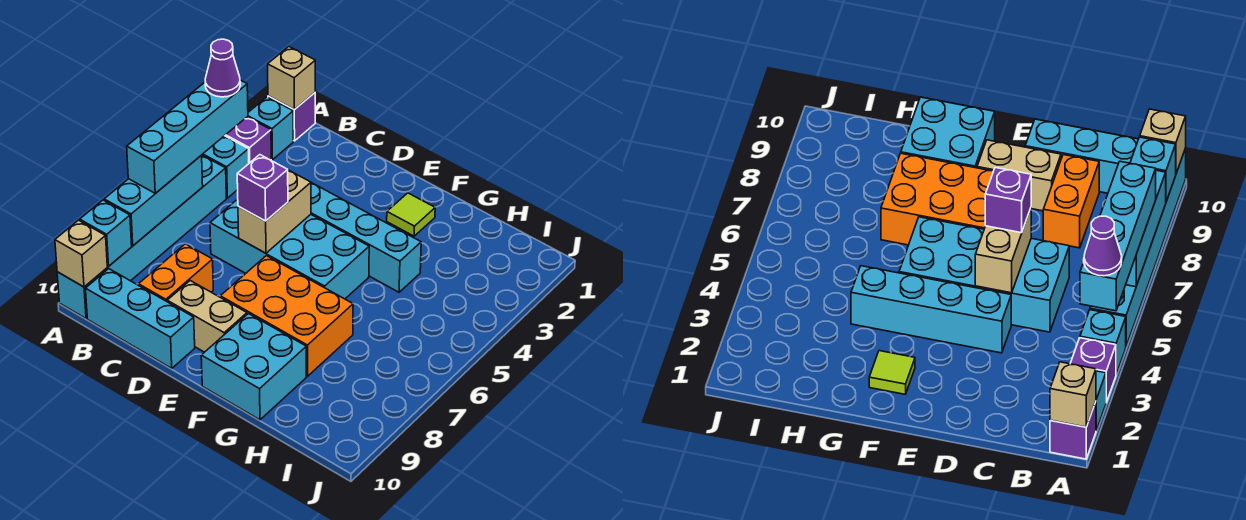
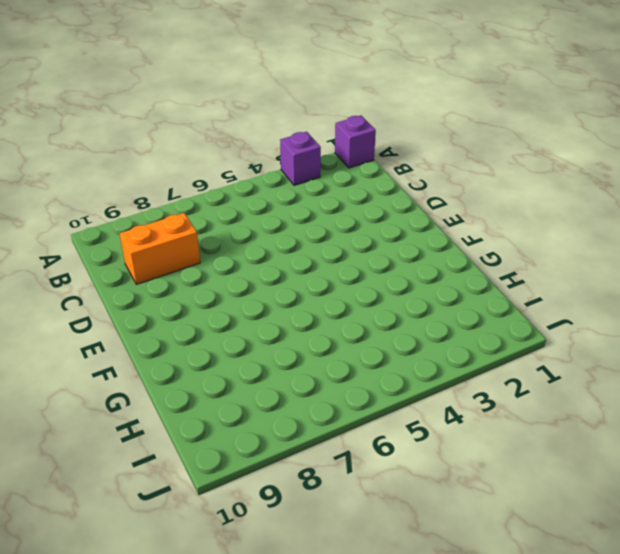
none -> cyan 1x1 brick [248,97,293,160]
none -> cyan 1x1 brick [202,136,249,198]
none -> cyan 1x6 brick [57,155,226,318]

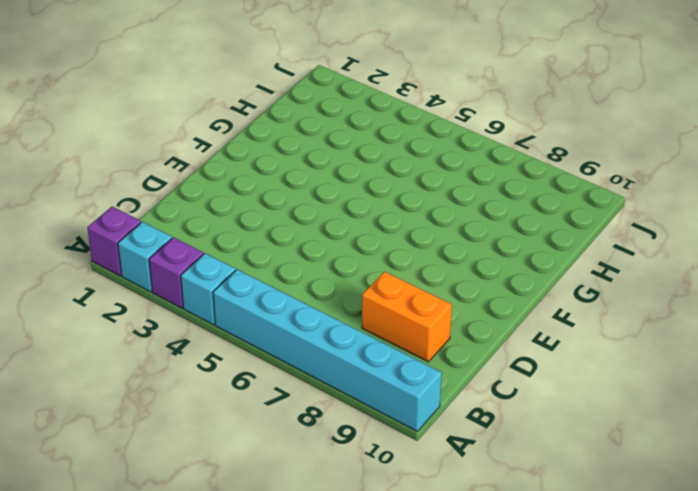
none -> cyan 1x3 brick [86,269,195,368]
none -> cyan 2x4 brick [210,199,369,299]
none -> cyan 1x4 brick [311,183,421,292]

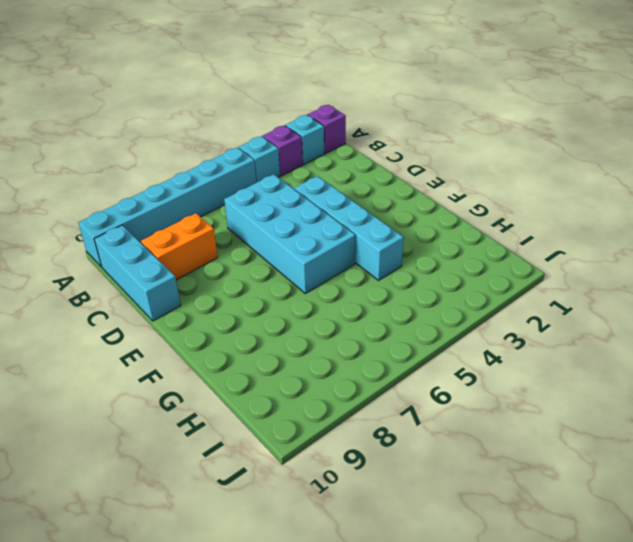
none -> tan 1x2 brick [167,281,247,352]
none -> orange 2x3 brick [220,256,353,376]
none -> lime 1x1 tile [387,193,435,236]

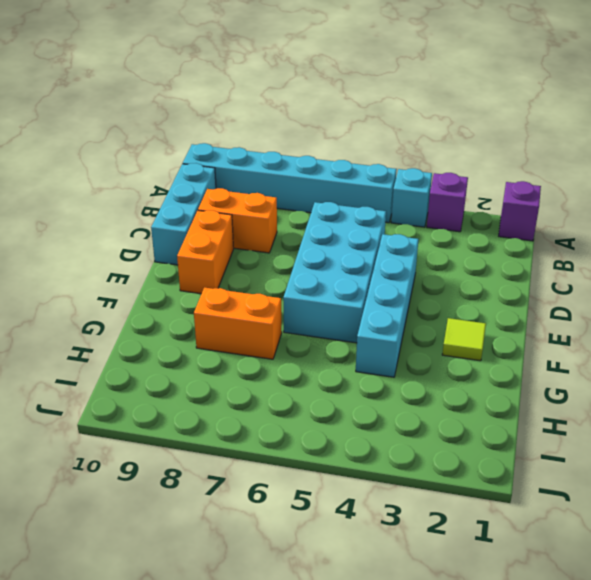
orange 1x2 brick [177,210,233,294] -> tan 1x2 brick [167,281,247,352]
orange 1x2 brick [194,287,282,359] -> orange 2x3 brick [220,256,353,376]
none -> cyan 1x1 brick [248,97,293,160]
none -> cyan 2x2 brick [201,314,306,420]
none -> tan 1x1 brick [268,47,315,110]

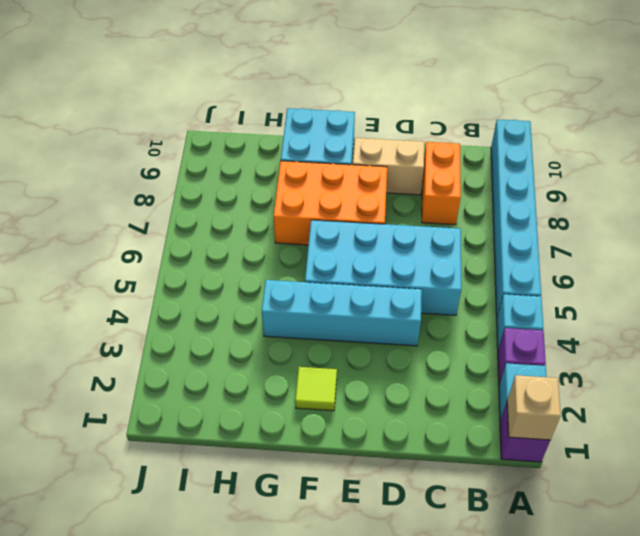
none -> cyan 1x3 brick [86,269,195,368]
none -> cyan 1x3 brick [104,155,203,246]
none -> cyan 1x1 brick [80,200,132,266]

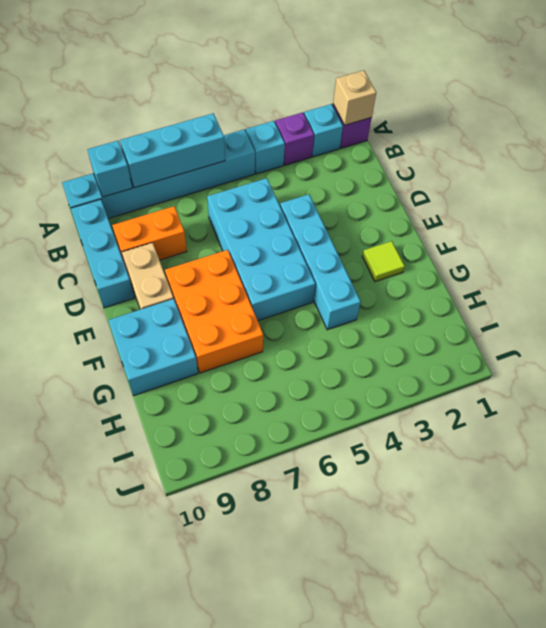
none -> tan 1x1 brick [55,220,107,287]
none -> tan 1x2 brick [238,170,311,253]
none -> cyan 1x4 brick [127,80,248,193]

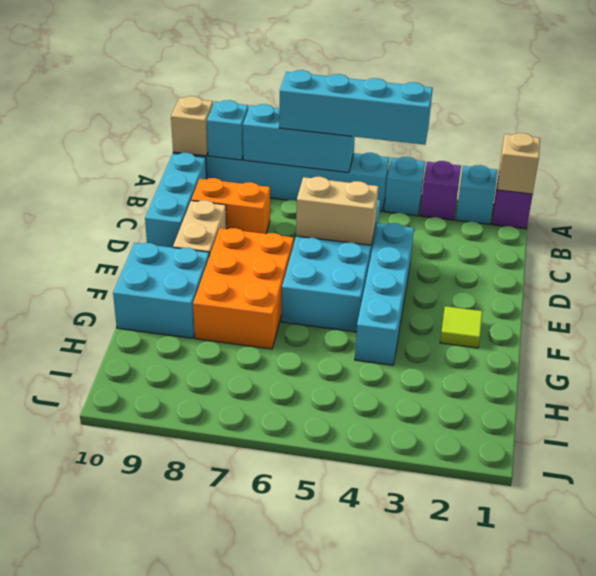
none -> purple 1x1 brick [237,155,288,221]
none -> purple 1x1 cone [205,39,240,97]

